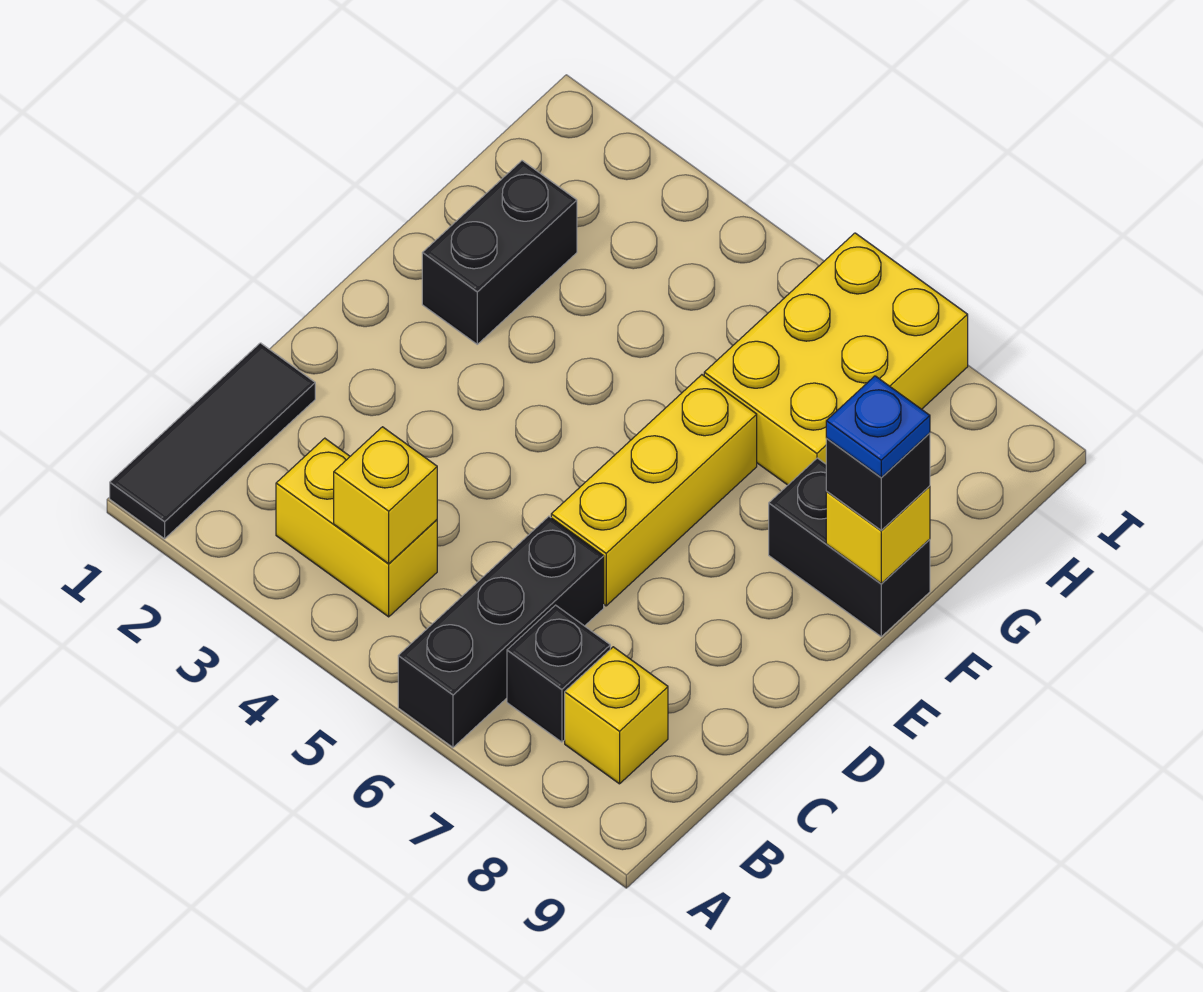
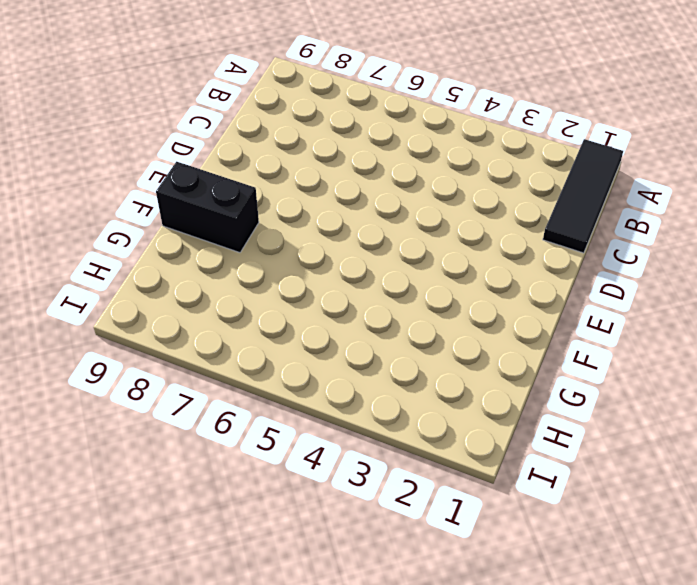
none -> black 1x3 brick [398,516,604,747]
none -> yellow 1x2 brick [276,438,437,617]
none -> black 1x1 brick [507,605,610,742]

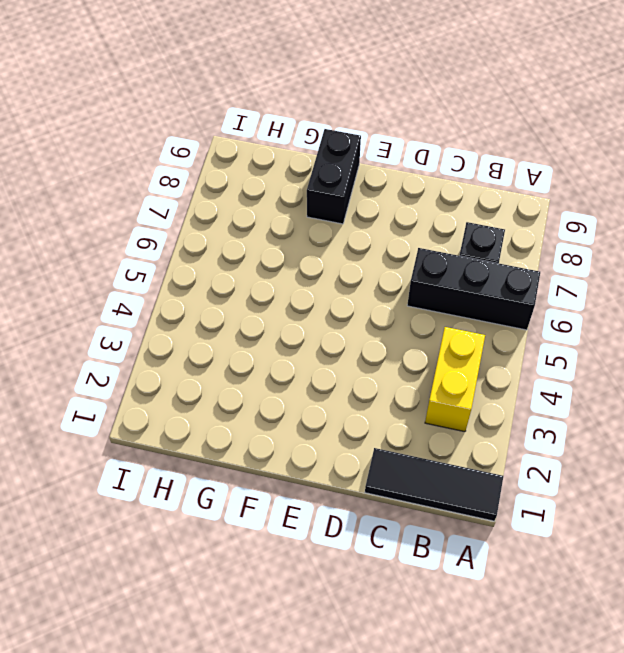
none -> yellow 1x1 brick [565,647,668,784]
none -> yellow 1x3 brick [551,375,757,606]
none -> black 1x2 brick [422,161,577,344]

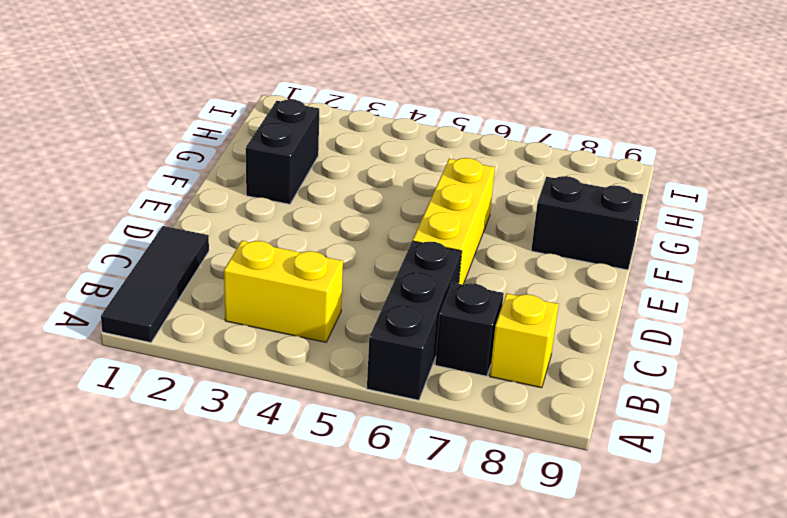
none -> yellow 2x3 brick [704,233,968,485]
none -> yellow 1x1 brick [334,427,437,564]
none -> yellow 1x1 brick [826,486,930,583]

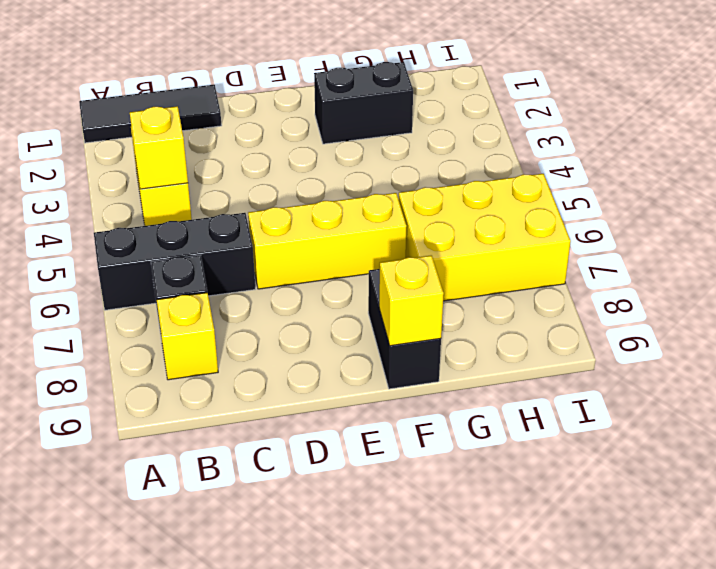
none -> black 1x1 brick [826,433,930,531]
none -> blue 1x1 plate [826,376,930,477]

